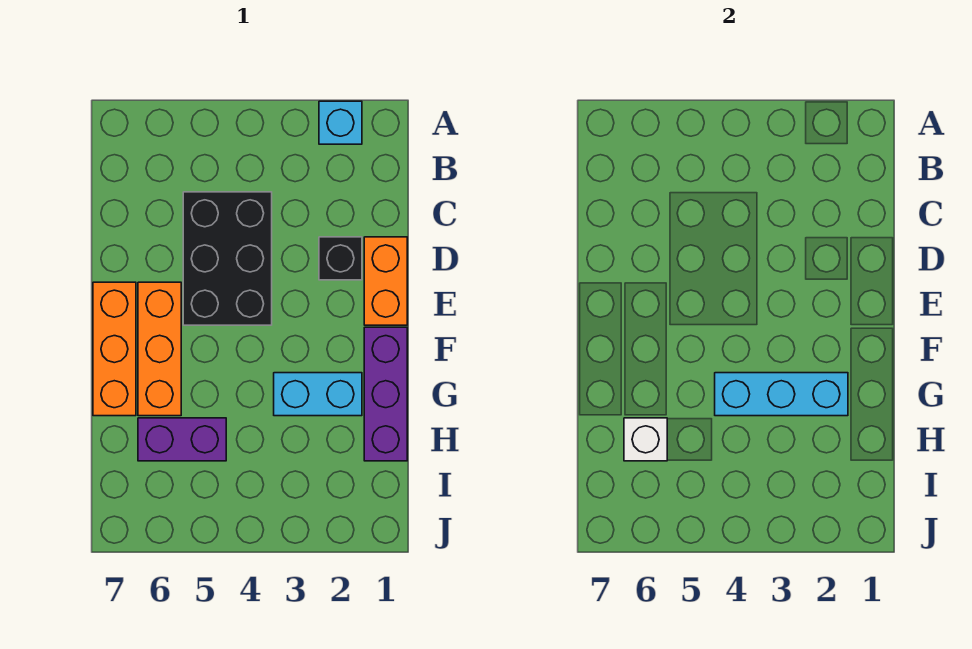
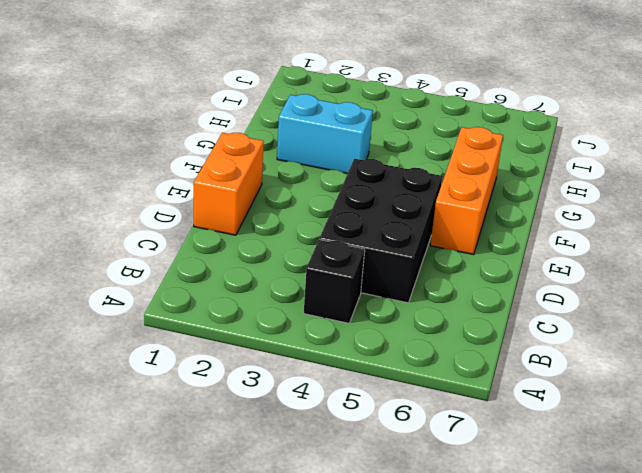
black 1x1 brick [304,240,365,323] -> black 1x1 brick moved to [319,237,362,280]
none -> cyan 1x1 brick [319,101,362,144]
none -> orange 1x3 brick [93,282,136,416]

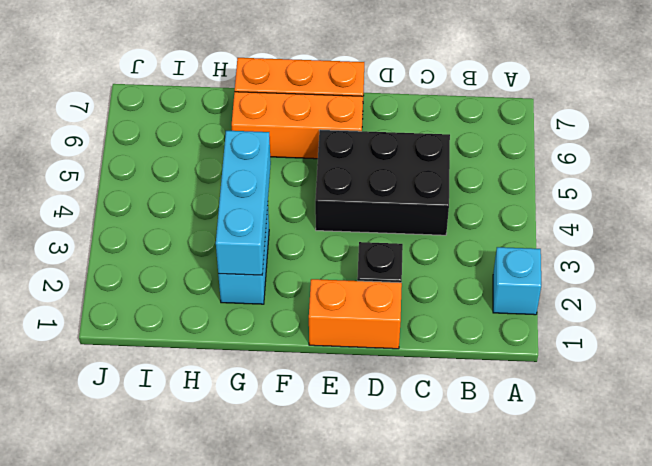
none -> purple 1x3 brick [364,327,407,461]
none -> purple 1x2 brick [138,418,226,461]

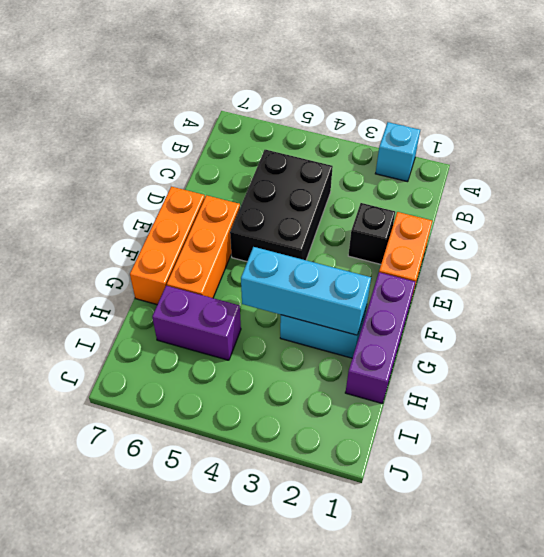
none -> white 1x1 brick [624,418,667,461]

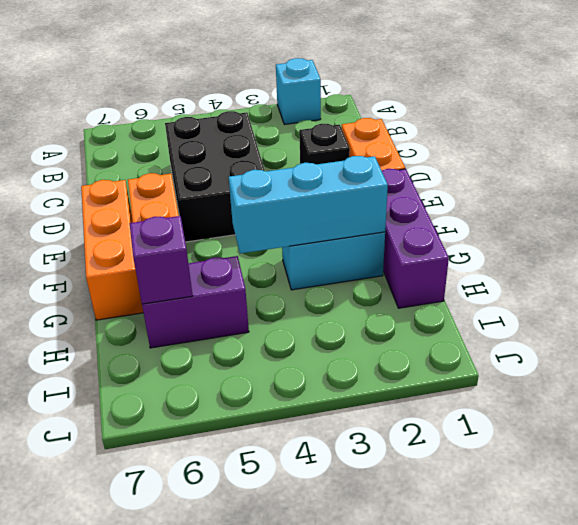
purple 1x1 brick [130,216,193,304] -> white 1x1 brick [624,418,667,461]

